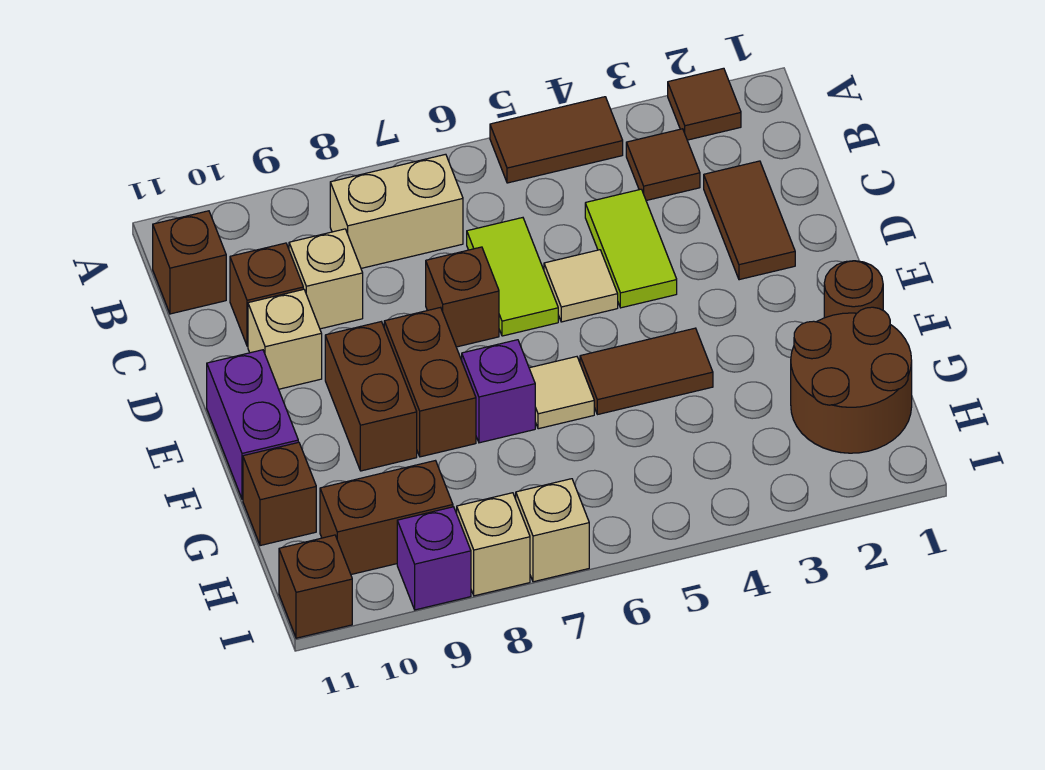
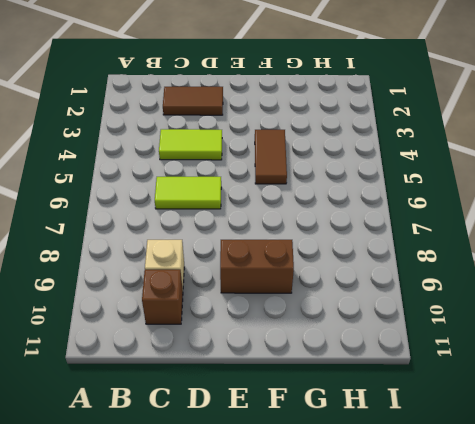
none -> brown 1x1 tile [668,68,741,140]
none -> brown 1x2 tile [490,97,623,183]
none -> brown 1x1 tile [626,129,700,201]

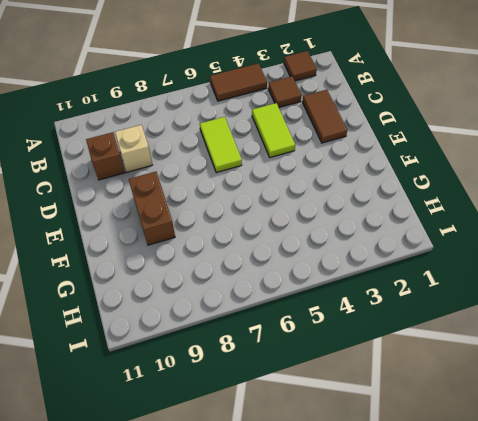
none -> tan 1x2 brick [330,154,463,268]
none -> brown 1x1 brick [153,211,226,314]
none -> tan 1x1 tile [544,250,618,322]

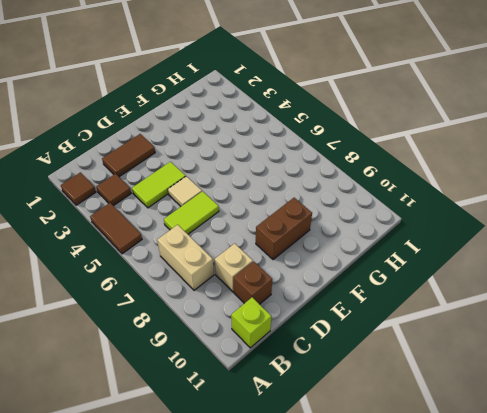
lime 1x1 brick [231,297,271,348] -> brown 1x1 brick [153,211,226,314]
none -> brown 1x1 brick [426,247,499,347]
none -> tan 1x1 brick [248,289,322,389]
none -> brown 1x2 brick [384,307,476,457]

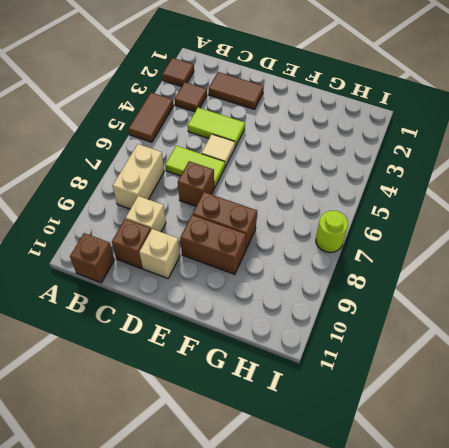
lime 1x1 round brick [316,211,348,253] -> tan 1x1 brick [516,479,589,582]
none -> purple 1x2 brick [207,350,298,499]
none -> brown 1x1 round brick [824,261,883,318]
none -> brown 1x2 tile [580,328,713,415]

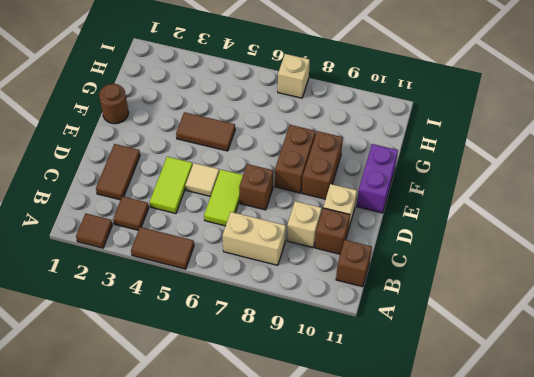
none -> tan 1x1 tile [529,357,594,429]
none -> purple 1x1 brick [462,340,535,443]
none -> brown 2x2 round brick [791,307,912,453]

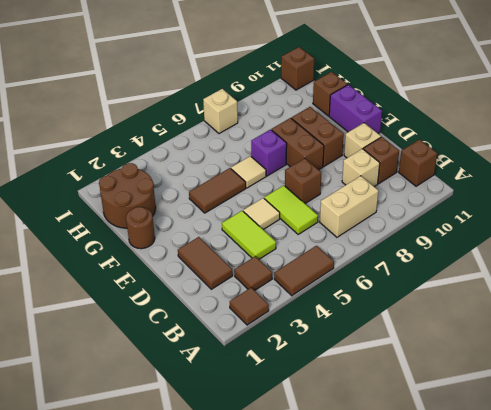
none -> brown 1x2 brick [320,461,453,574]
none -> tan 1x1 brick [457,493,530,596]
none -> purple 1x1 brick [397,507,471,610]

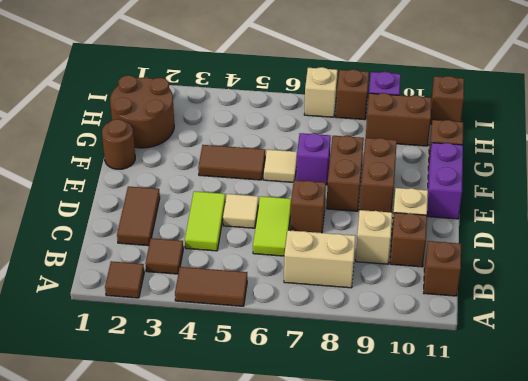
brown 1x1 brick [336,70,369,120] -> tan 1x1 brick [457,493,530,596]

